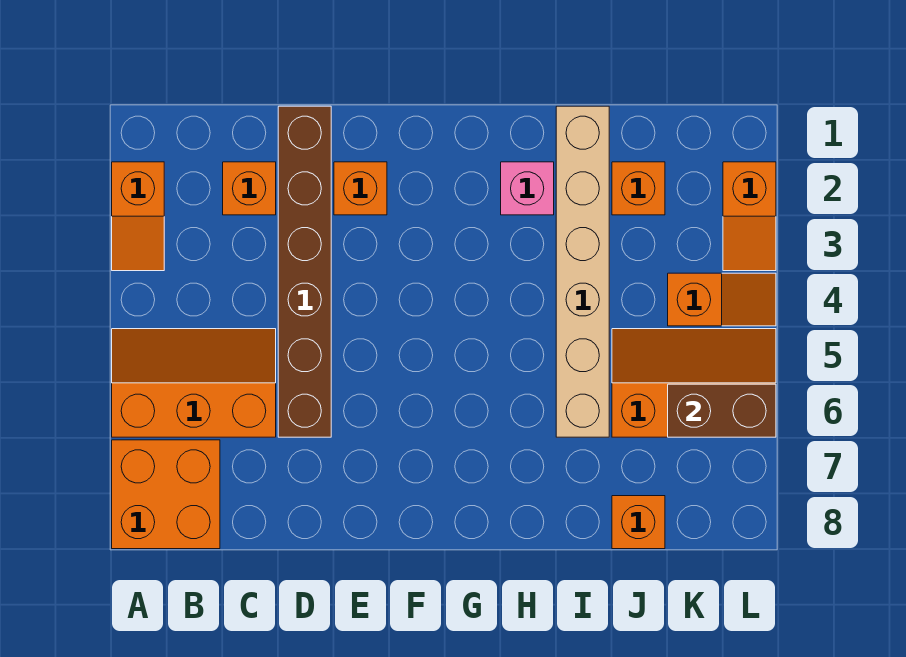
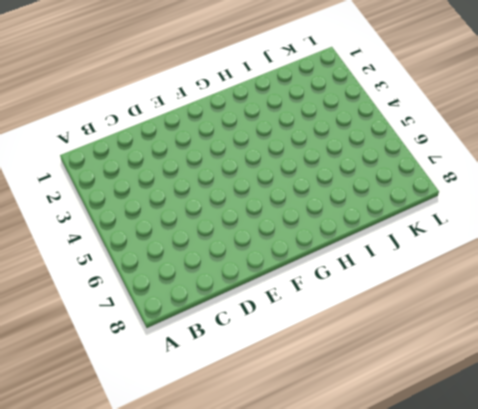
none -> orange 1x2 slope [112,162,164,271]
none -> orange 2x3 slope [112,329,276,437]
none -> orange 2x2 brick [112,440,220,549]

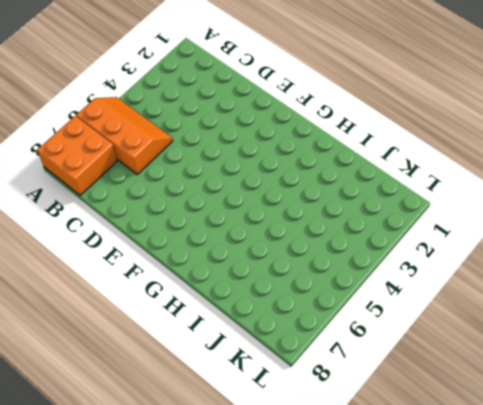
none -> orange 1x2 slope [112,162,164,271]
none -> orange 1x1 brick [223,162,276,215]
none -> brown 1x6 brick [278,106,331,437]

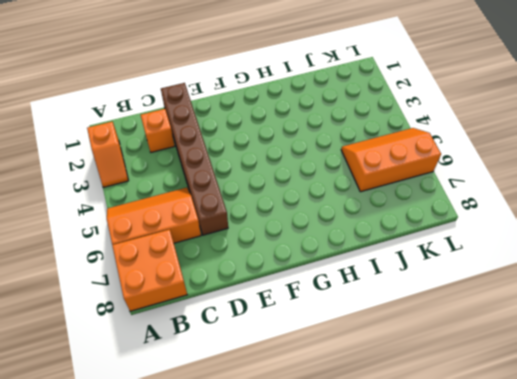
none -> orange 1x1 brick [334,162,387,215]
none -> pink 1x1 brick [501,162,554,215]
none -> tan 1x6 brick [556,106,609,437]

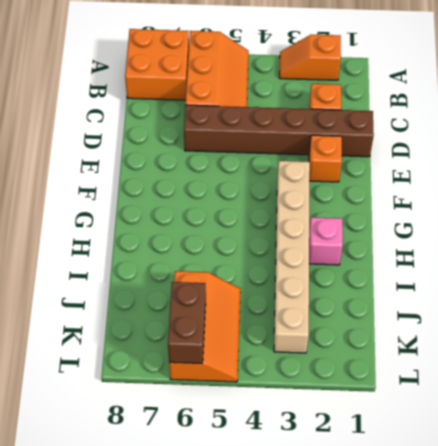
tan 1x6 brick [274,161,310,353] -> tan 1x6 brick turned to [556,106,609,437]
none -> orange 1x1 brick [612,162,665,215]
none -> orange 1x1 brick [612,496,665,549]
none -> orange 1x2 slope [668,273,776,326]

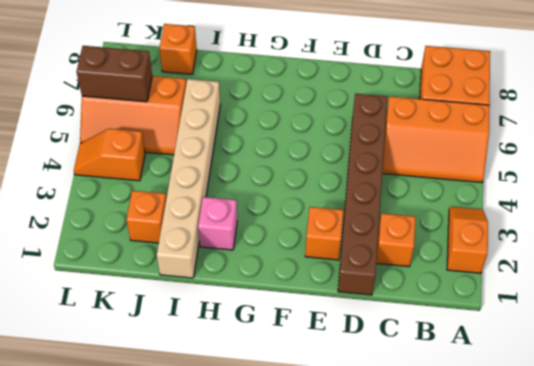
none -> orange 1x2 slope [723,162,776,271]

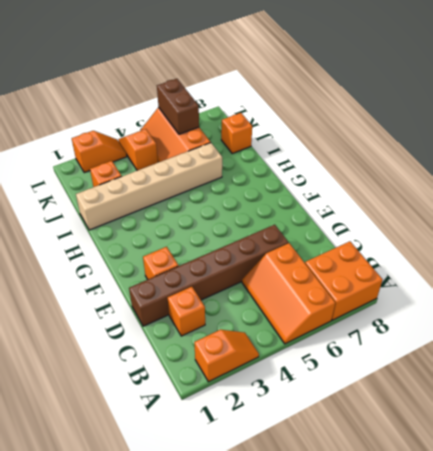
none -> pink 1x1 brick [501,162,554,215]

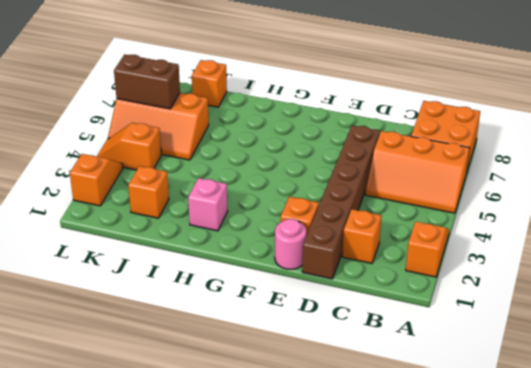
pink 1x1 round brick [275,219,306,269] -> none
none -> tan 1x6 brick [556,106,609,437]

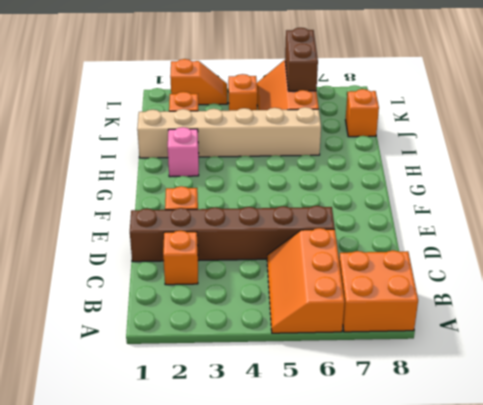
none -> orange 1x2 slope [112,162,164,271]

